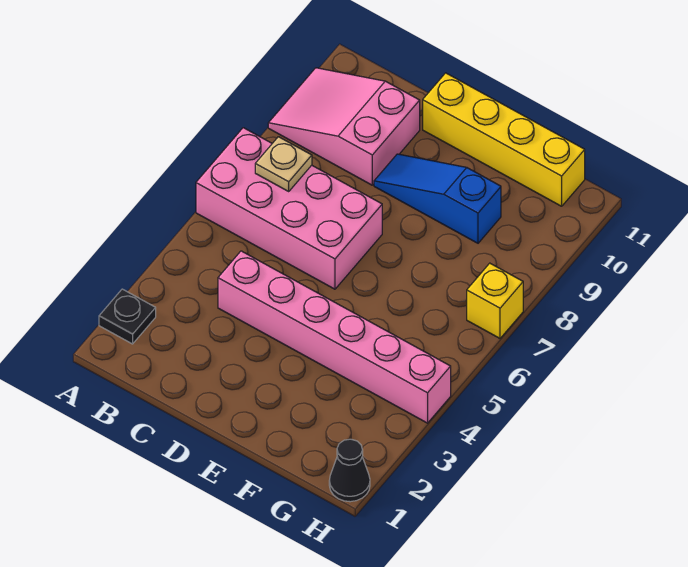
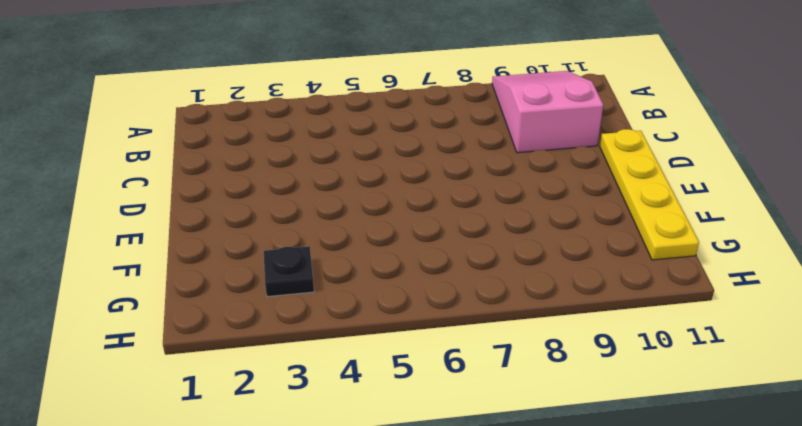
yellow 1x4 plate [600,129,699,260] -> yellow 1x4 brick [423,73,585,206]
black 1x1 plate [264,246,314,297] -> black 1x1 plate moved to [99,289,156,344]
none -> pink 2x4 brick [196,128,382,289]
none -> pink 1x6 brick [218,251,451,423]

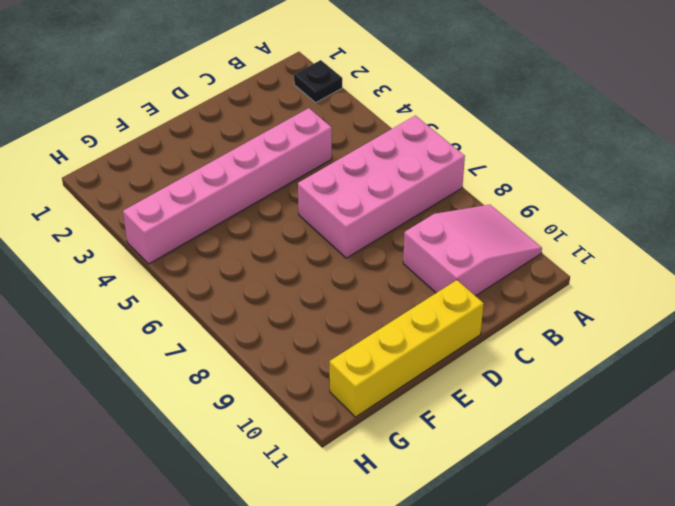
none -> blue 1x3 slope [374,154,501,243]
none -> black 1x1 cone [329,439,370,502]

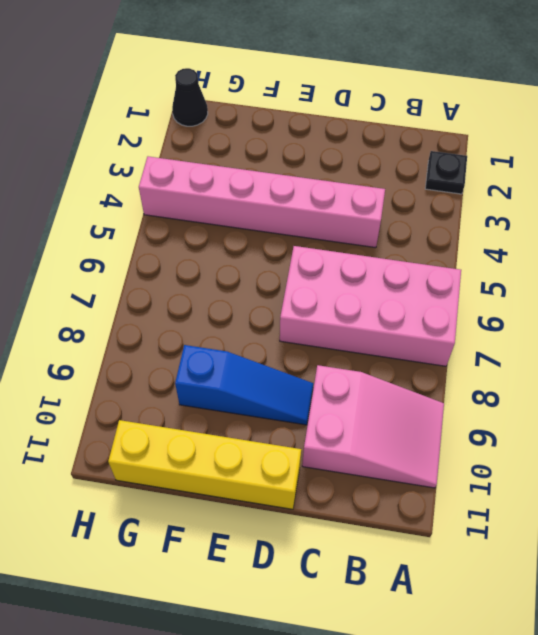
none -> yellow 1x1 brick [467,263,523,338]
none -> tan 1x1 plate [255,137,312,191]

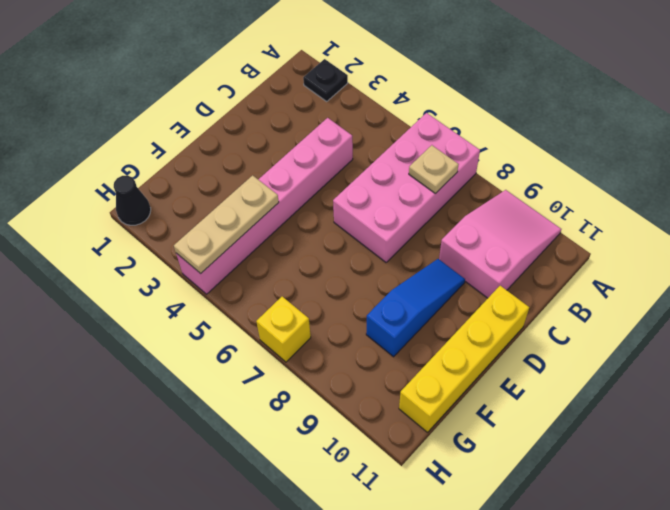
tan 1x3 plate [174,175,279,273] -> none

